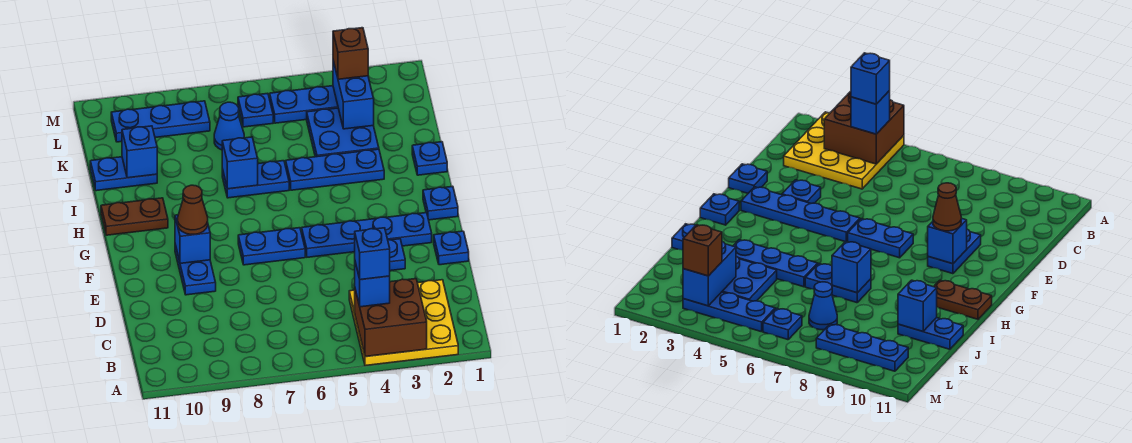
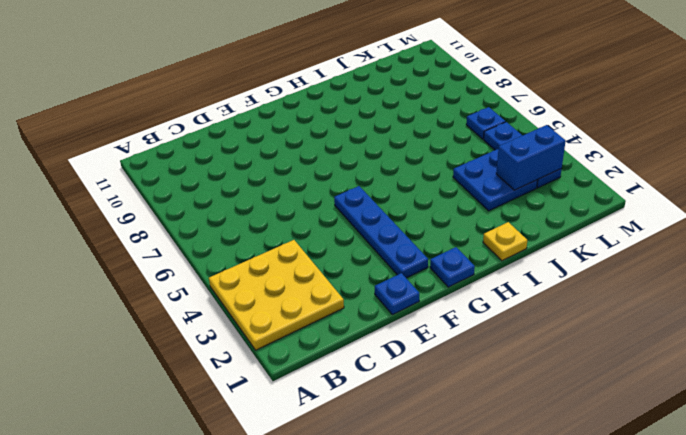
yellow 1x1 plate [483,222,527,261] -> blue 1x1 plate [412,142,447,175]
none -> blue 1x1 plate [388,239,405,271]
none -> blue 1x2 plate [175,245,216,295]
none -> blue 1x2 plate [238,228,305,265]

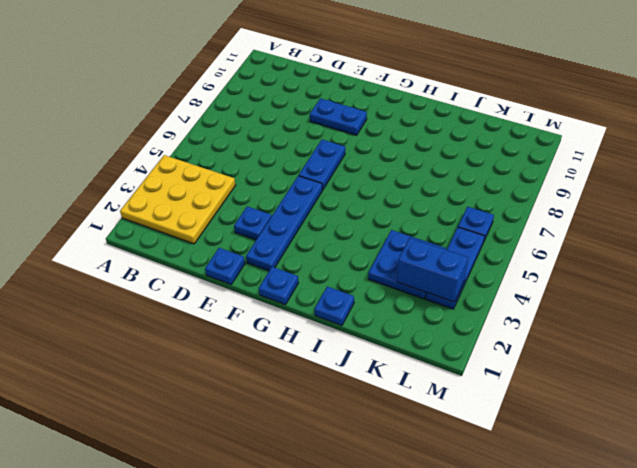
none -> brown 1x2 plate [101,198,168,235]
none -> blue 1x3 plate [286,149,384,190]
none -> blue 1x2 plate [222,161,289,198]

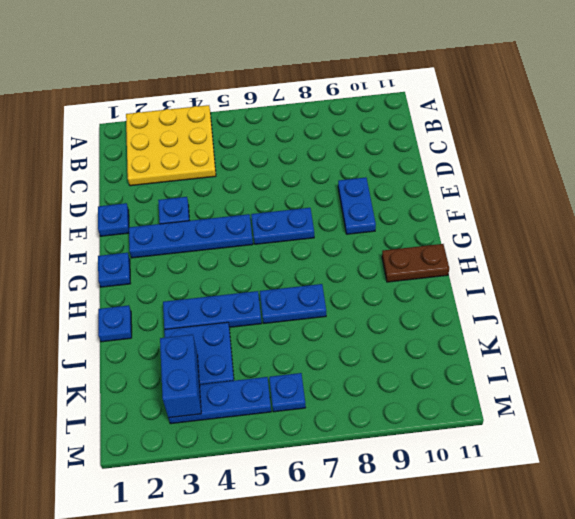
none -> blue 1x2 plate [90,157,157,191]
none -> blue 1x1 cone [214,102,244,150]
none -> blue 1x3 plate [111,101,210,142]

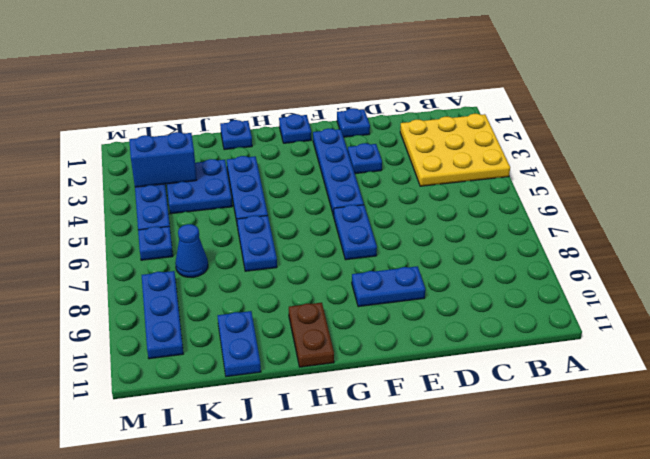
none -> brown 2x2 brick [355,279,427,357]
none -> blue 1x1 brick [175,215,210,263]
none -> blue 1x1 brick [222,137,258,189]

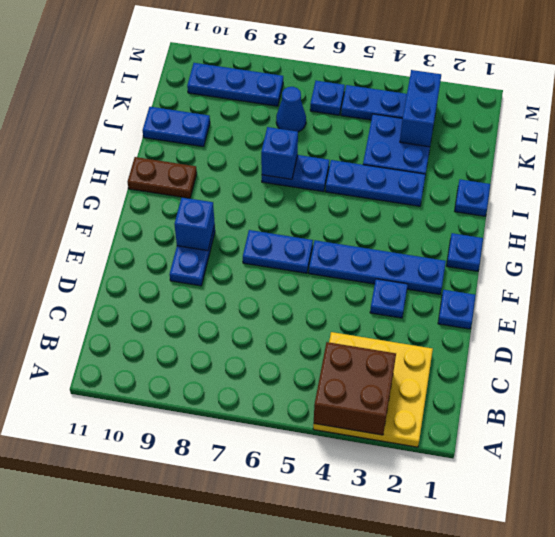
none -> blue 1x1 brick [122,126,157,178]
none -> blue 1x1 brick [355,262,390,307]
none -> brown 1x1 cone [178,185,208,234]

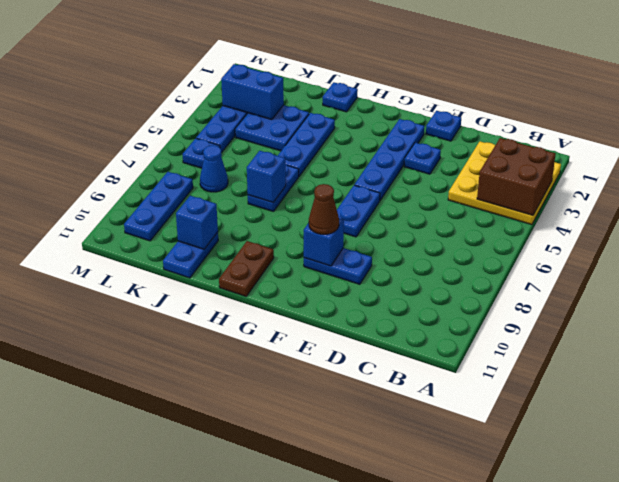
none -> blue 1x1 plate [423,186,458,220]
none -> blue 1x1 brick [355,262,390,307]
none -> brown 1x1 brick [333,28,368,79]

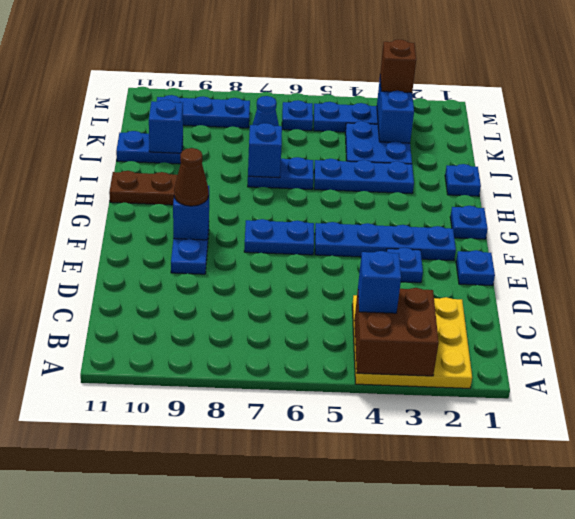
none -> blue 1x1 brick [355,228,390,280]

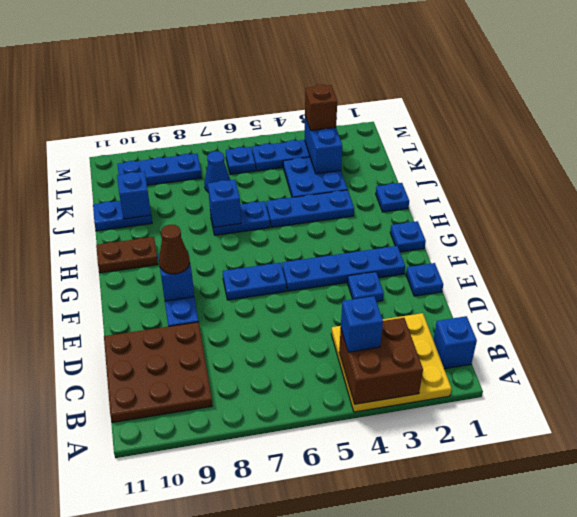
blue 1x1 brick [433,316,477,369] -> blue 1x1 brick moved to [355,228,390,280]
brown 3x3 plate [104,322,212,423] -> none

